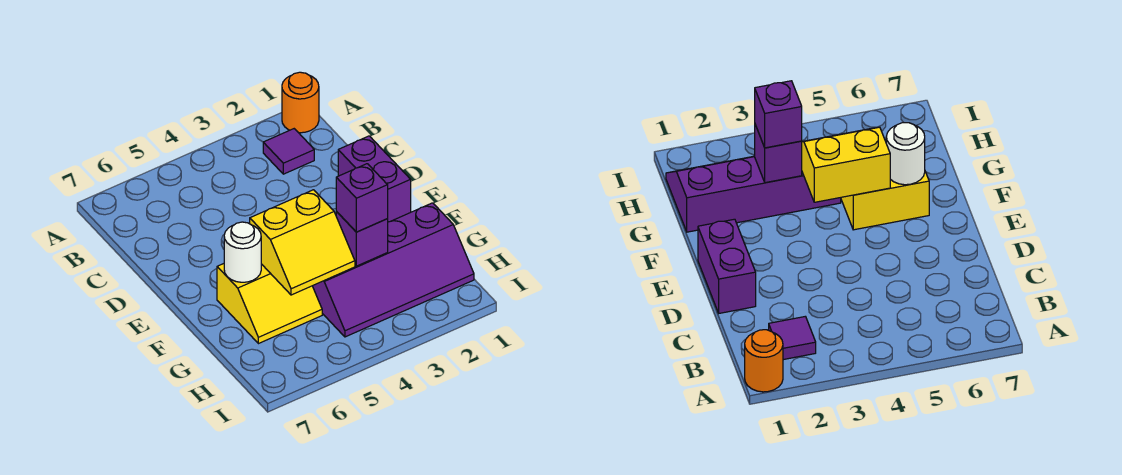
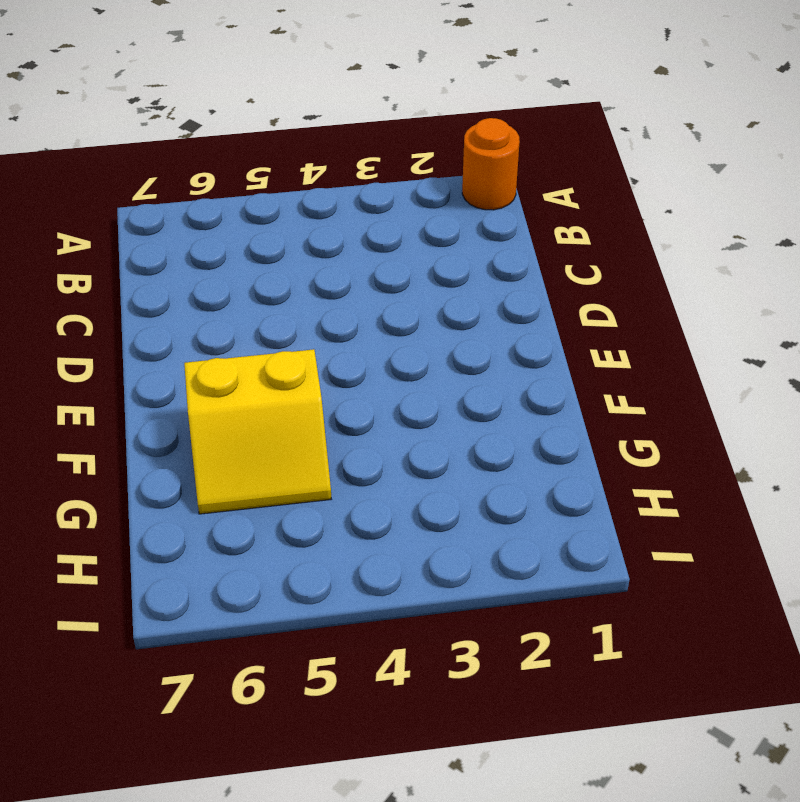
none -> purple 1x1 tile [263,129,314,174]
none -> purple 1x2 brick [338,136,411,222]

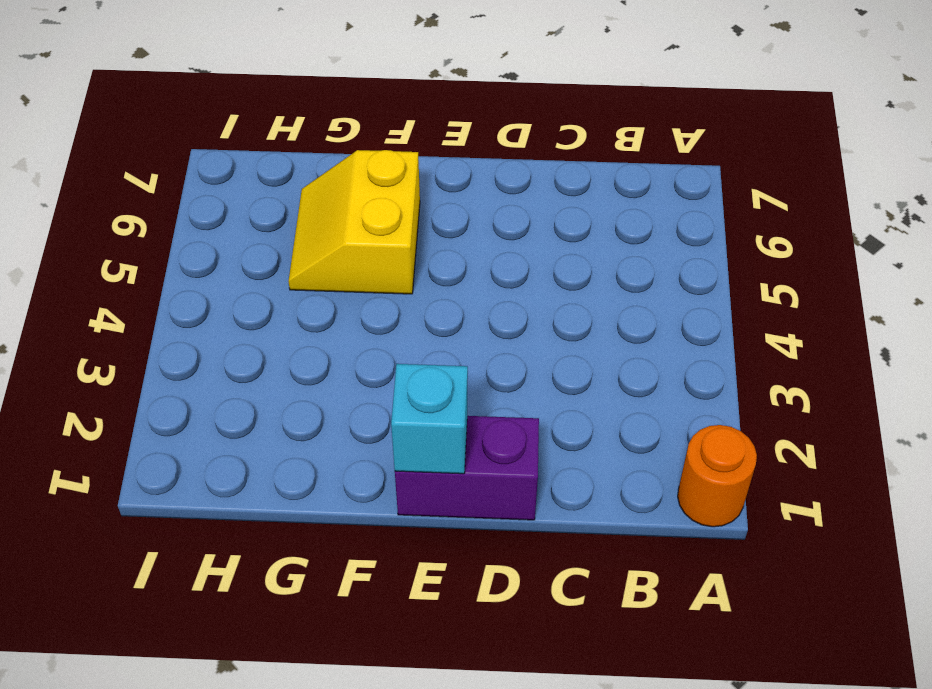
cyan 1x1 brick [391,364,468,474] -> none
none -> purple 1x1 tile [263,129,314,174]
none -> purple 2x4 slope [313,203,474,337]

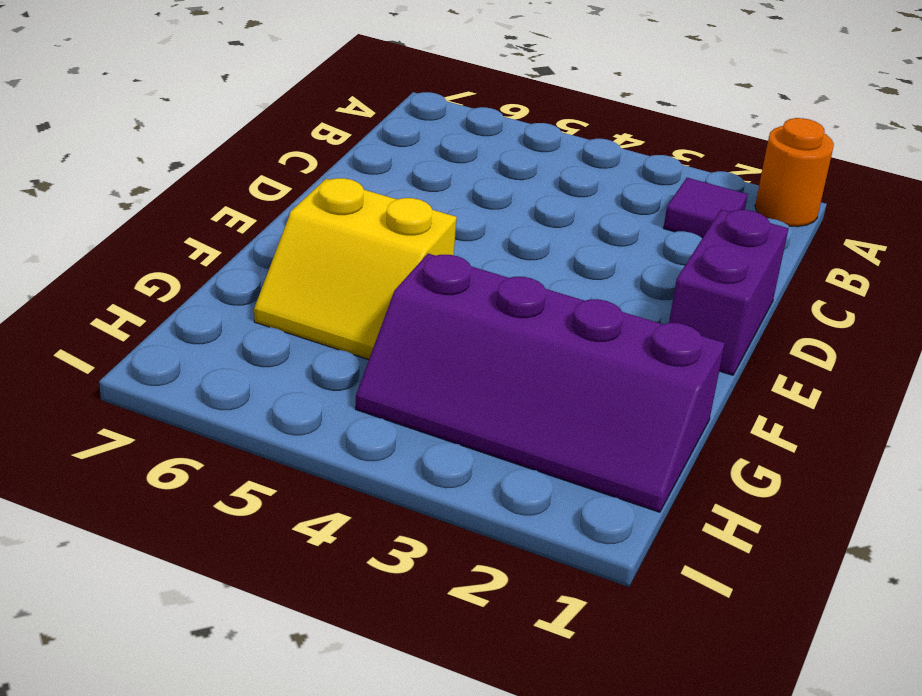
none -> yellow 2x2 slope [250,190,355,295]
none -> white 1x1 round brick [224,222,261,282]

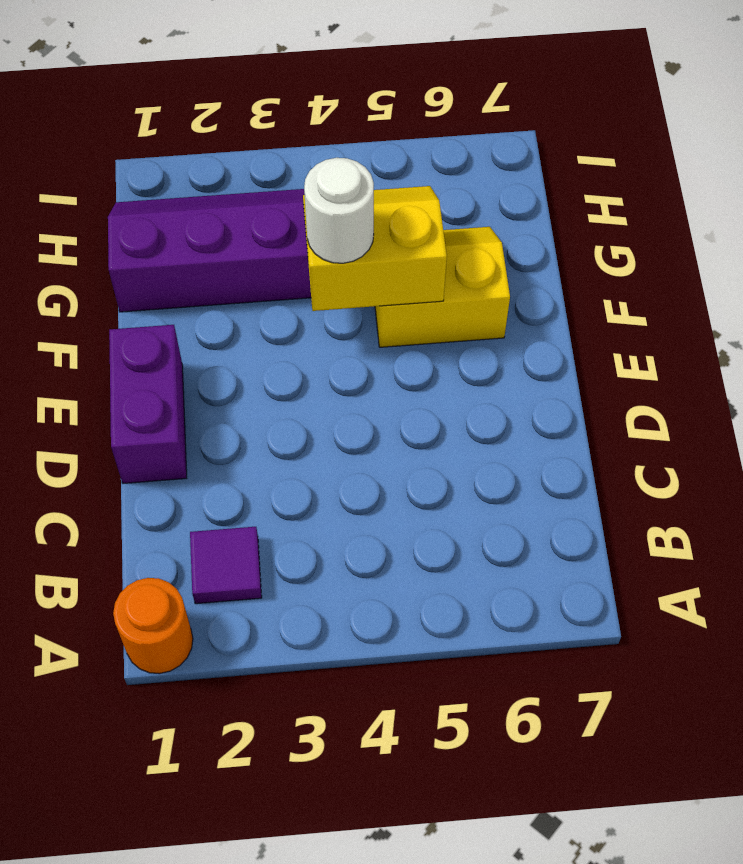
white 1x1 round brick [304,158,374,263] -> white 1x1 round brick moved to [224,222,261,282]
none -> purple 1x1 brick [336,212,388,266]
none -> purple 1x1 brick [336,164,388,232]

